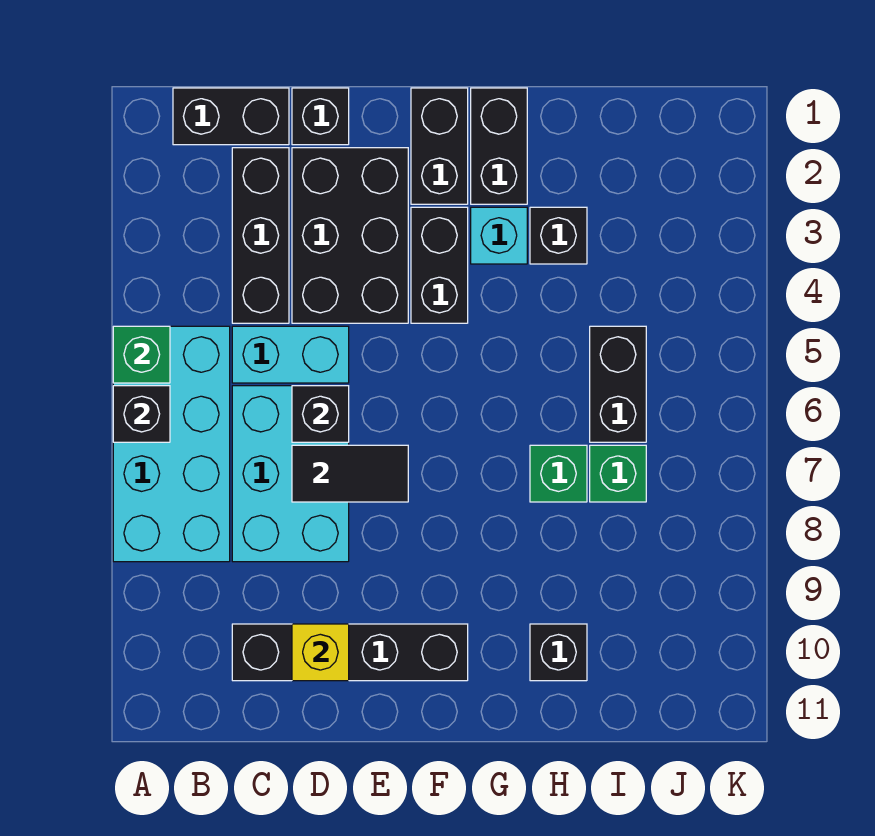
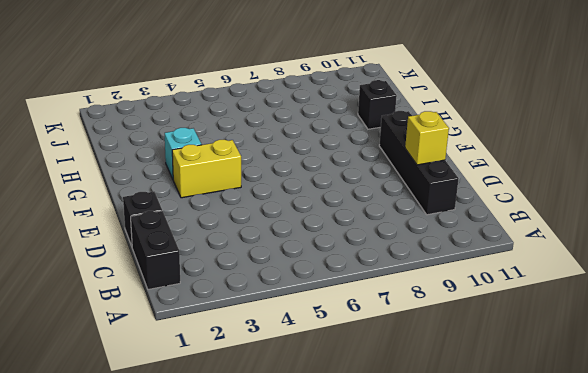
yellow 1x2 brick [172,140,241,198] -> black 1x2 brick [411,207,468,323]
none -> cyan 2x4 brick [113,326,230,562]
none -> black 1x3 brick [232,148,289,323]
none -> cyan 1x2 brick [232,326,349,383]

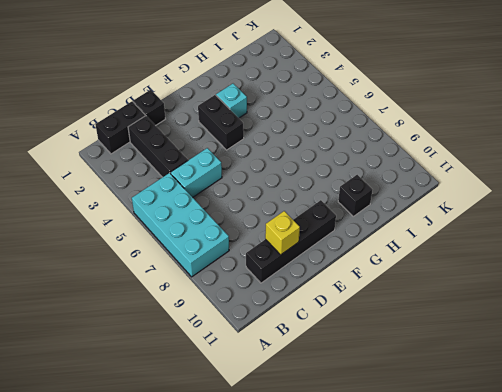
none -> cyan 2x3 brick [232,386,349,562]
none -> black 2x3 brick [292,148,408,323]
none -> black 1x2 brick [411,88,468,204]

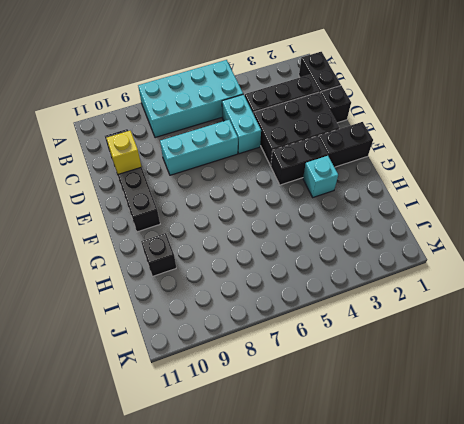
cyan 1x3 brick [160,120,238,175] -> cyan 2x3 brick [232,386,349,562]
none -> black 1x2 brick [471,88,527,204]
none -> black 1x1 brick [530,207,587,264]
none -> green 1x1 brick [530,445,587,502]

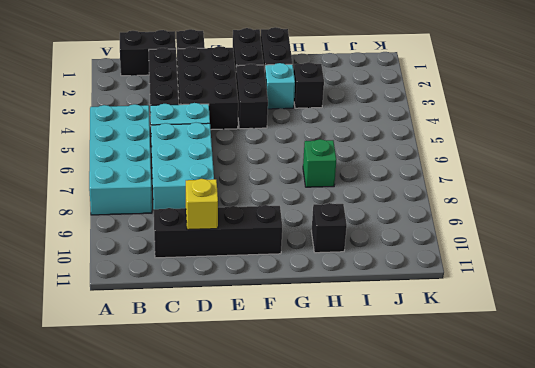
none -> black 1x2 brick [590,326,646,442]
none -> green 1x1 brick [590,445,646,502]
none -> green 1x1 brick [113,326,170,383]

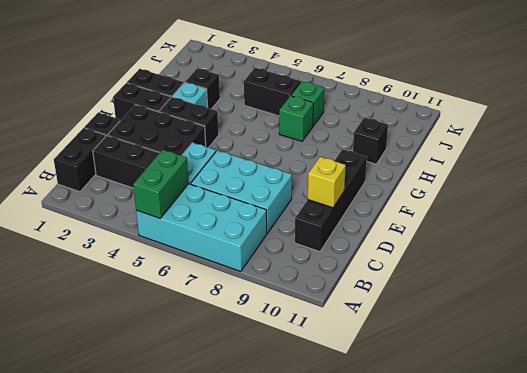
green 1x2 brick [133,150,189,218] -> green 1x1 brick [113,326,170,383]
none -> black 1x1 brick [113,386,170,442]
none -> black 1x1 brick [292,386,349,442]
none -> black 1x2 tile [292,445,408,502]

